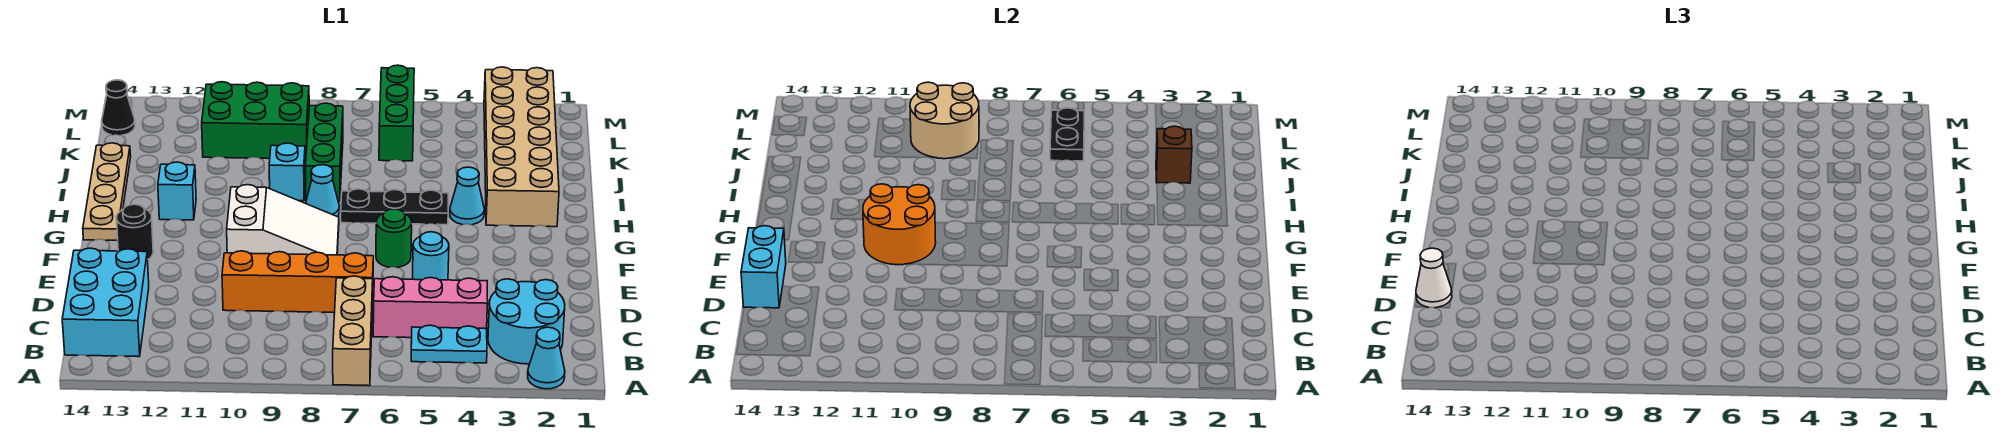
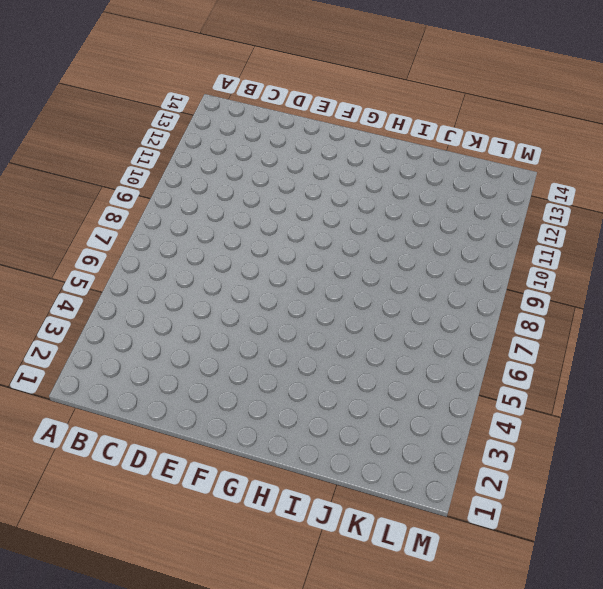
none -> cyan 1x1 cone [528,327,565,389]
none -> tan 1x3 brick [333,276,373,386]
none -> cyan 2x2 round brick [488,279,565,364]

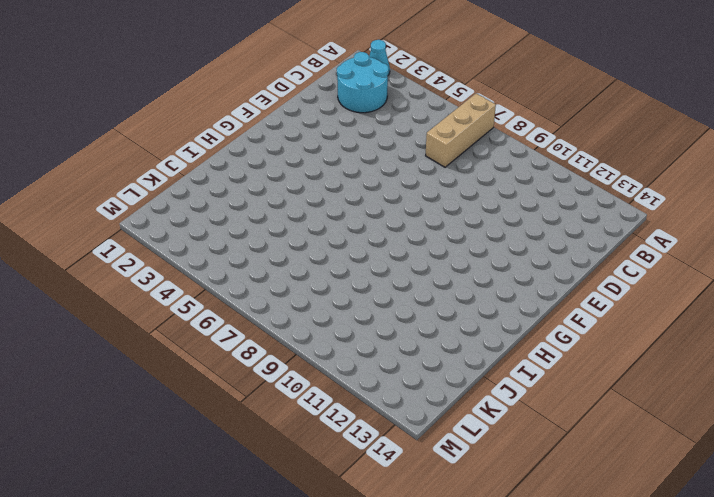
none -> cyan 1x2 plate [411,325,487,363]
none -> cyan 2x3 brick [62,248,149,357]
none -> pink 1x3 brick [373,277,488,338]

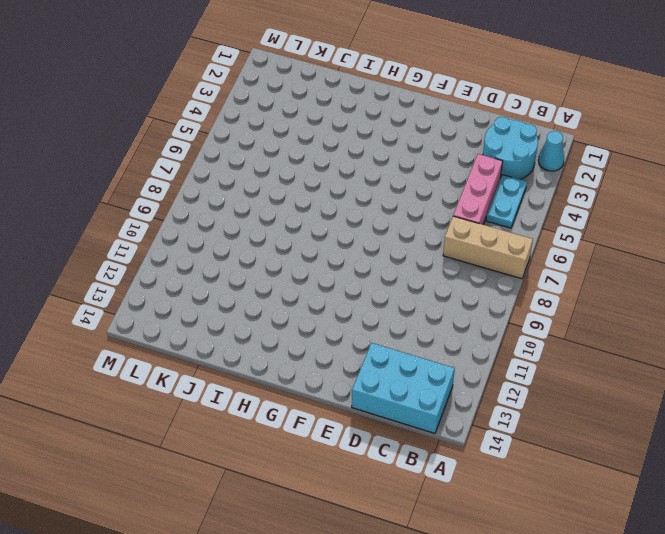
none -> orange 1x4 brick [222,251,373,313]
none -> cyan 1x1 round brick [412,232,449,280]
none -> green 1x1 round brick [376,209,412,267]

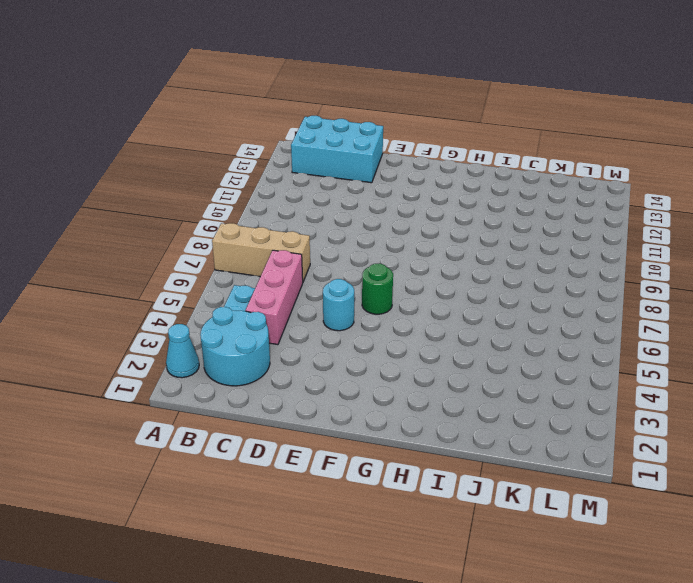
none -> orange 1x4 brick [222,251,373,313]
none -> white 2x3 slope [227,185,339,255]
none -> black 1x1 round brick [116,204,153,259]

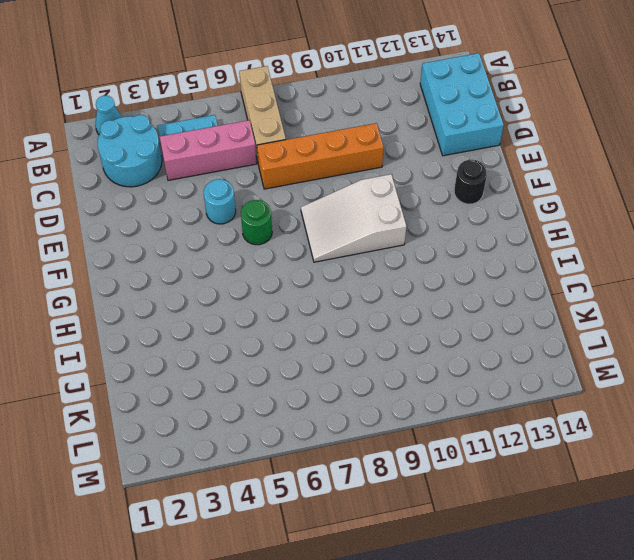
none -> tan 1x4 plate [83,143,131,241]
none -> tan 2x6 brick [484,67,559,227]
none -> cyan 1x1 cone [450,167,484,225]

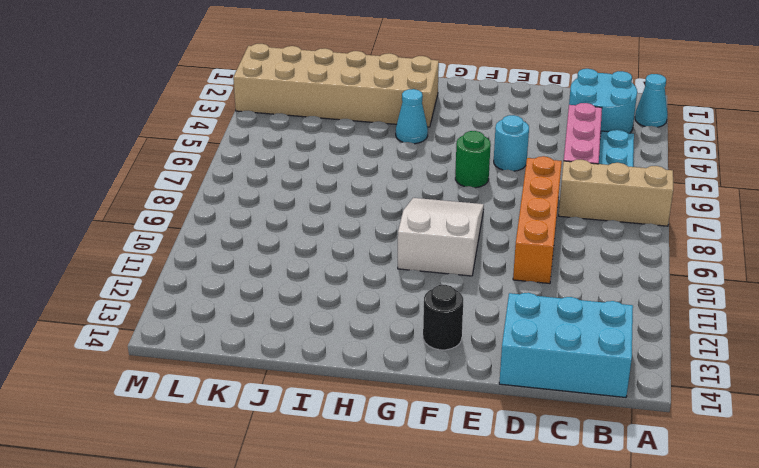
none -> tan 1x4 plate [83,143,131,241]
none -> black 1x3 plate [341,189,448,225]
none -> cyan 1x1 cone [306,165,339,217]

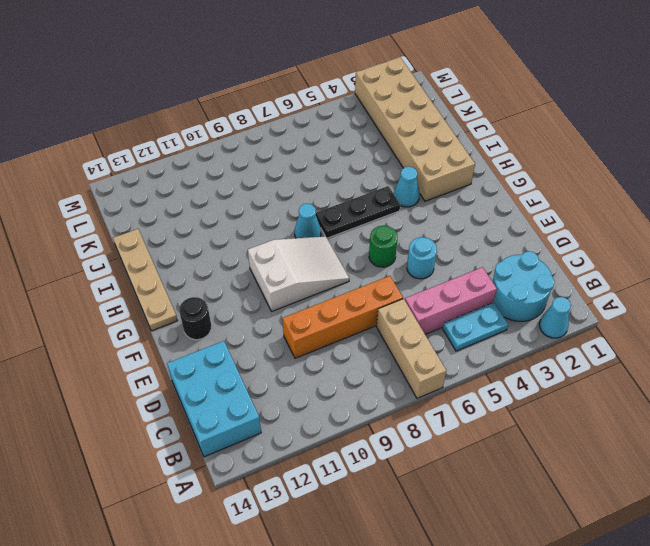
none -> cyan 1x1 brick [158,162,196,220]
none -> green 1x3 brick [306,103,343,201]
none -> cyan 1x1 brick [269,143,305,201]

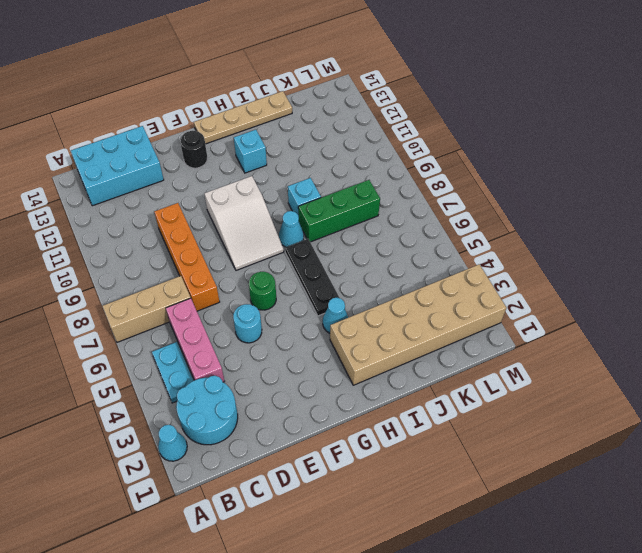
none -> green 1x3 brick [379,65,414,161]
none -> green 2x3 brick [202,82,309,159]
none -> black 1x1 cone [102,80,135,135]

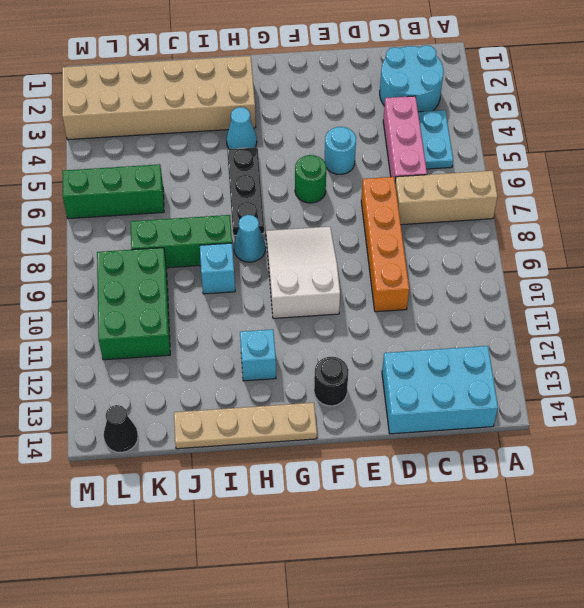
none -> cyan 1x1 cone [528,327,565,389]
none -> cyan 1x2 brick [741,226,786,308]
none -> orange 2x2 round brick [863,184,936,265]

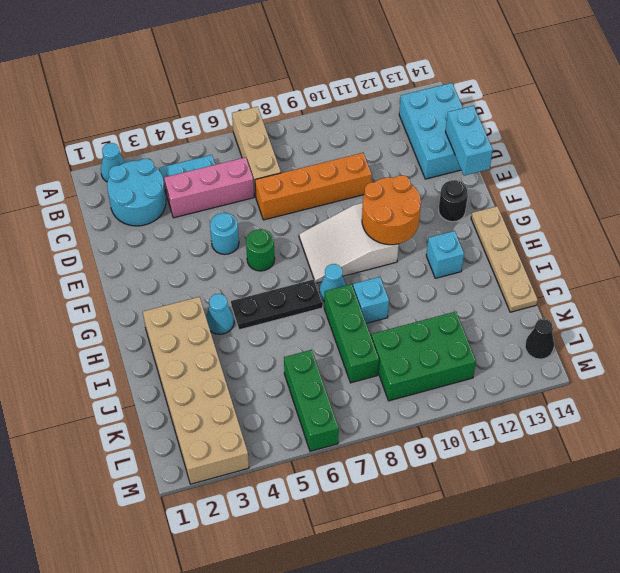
none -> brown 1x1 brick [1156,126,1192,183]
none -> black 1x2 plate [1050,108,1084,161]
none -> tan 2x2 round brick [910,82,979,159]

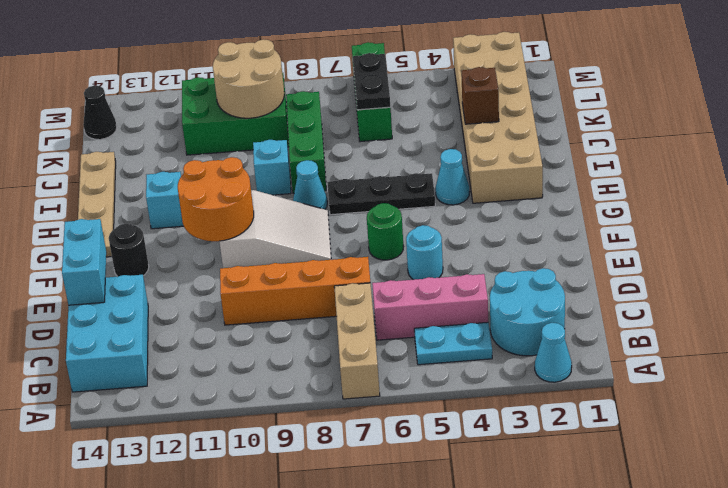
none -> white 1x1 cone [1416,248,1452,308]

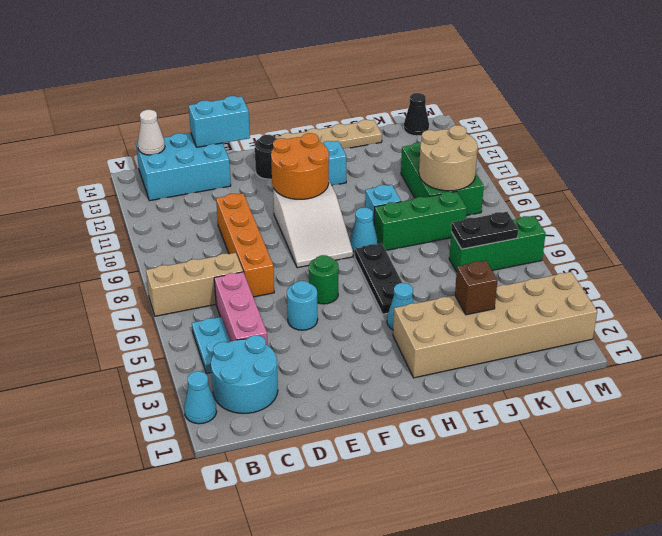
white 1x1 cone [138,110,165,155] -> white 1x1 cone moved to [1416,248,1452,308]

